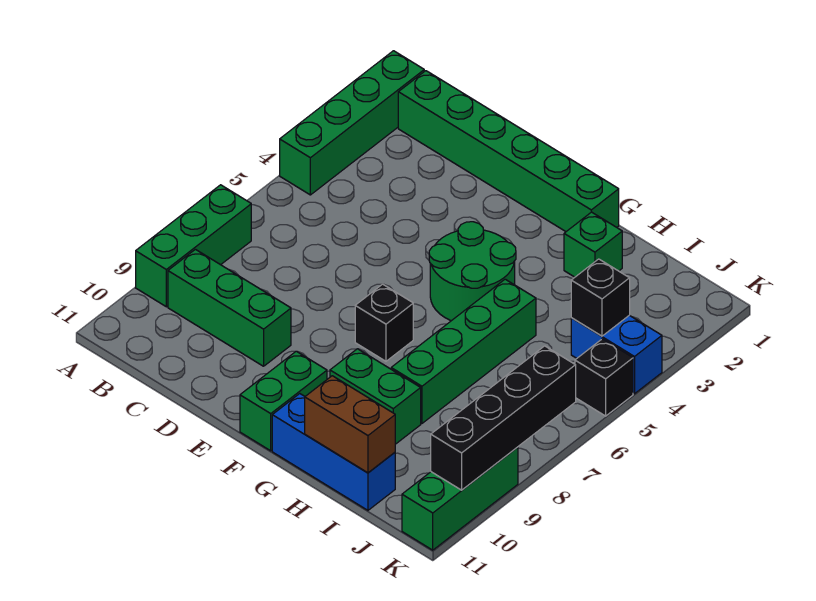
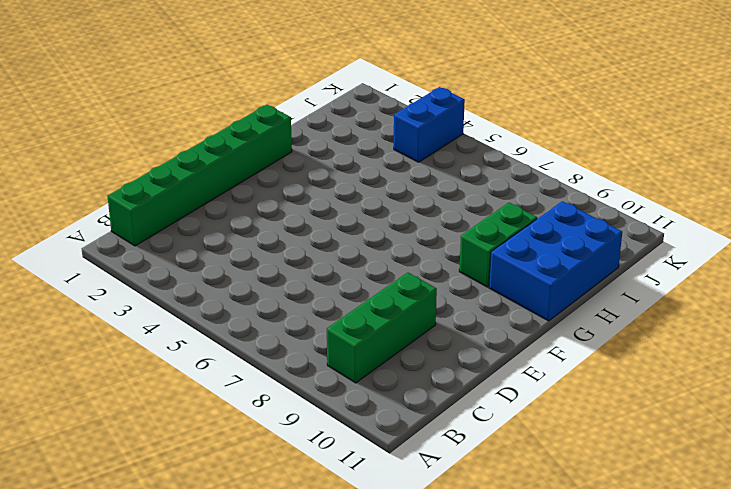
blue 2x3 brick [489,201,622,321] -> blue 1x3 brick [272,394,395,510]
none -> green 1x4 brick [280,51,424,195]
none -> green 1x3 brick [136,185,251,307]
none -> green 2x2 round brick [429,222,516,321]

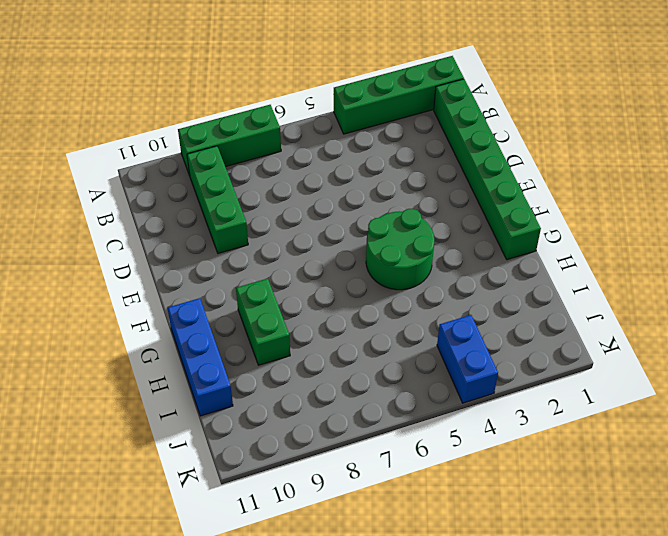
none -> black 1x1 brick [355,284,413,361]
none -> green 1x2 brick [240,351,327,451]
none -> green 1x1 brick [564,212,622,277]

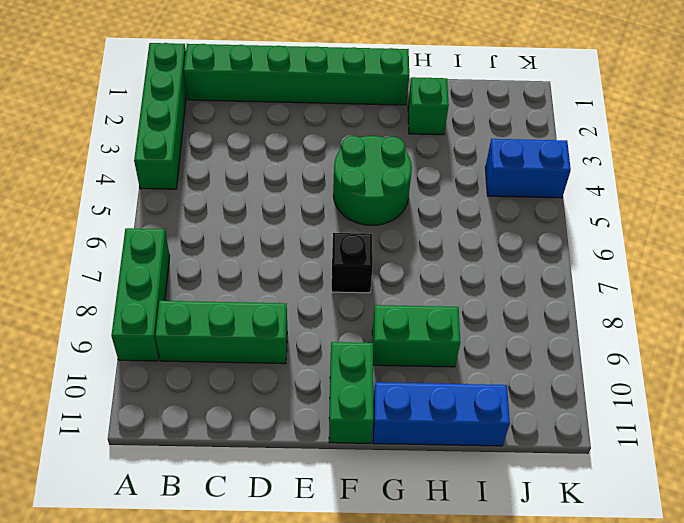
none -> green 1x4 brick [391,279,536,423]
none -> black 1x1 brick [575,339,633,416]
none -> green 1x3 brick [402,447,518,550]

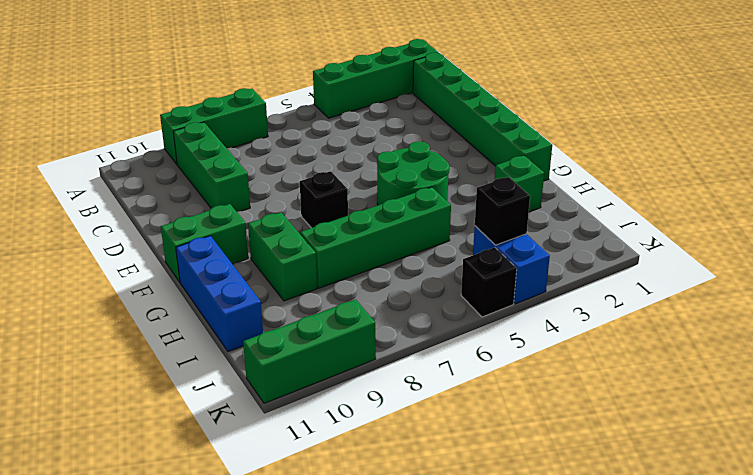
none -> brown 1x2 brick [305,376,395,473]
none -> black 1x4 brick [431,346,576,490]

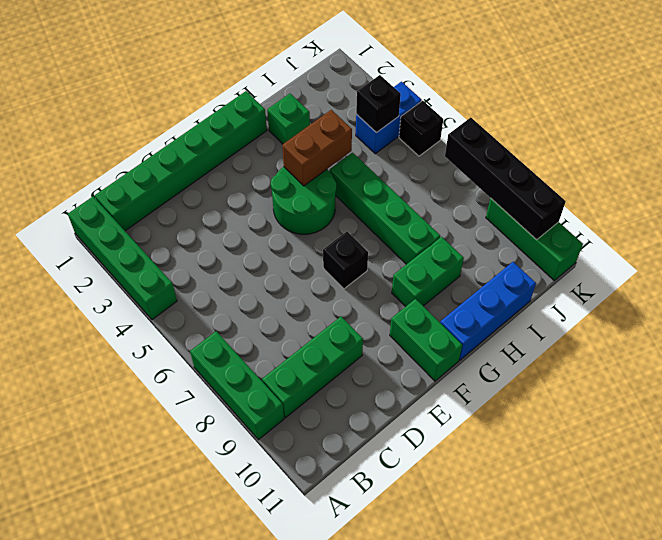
brown 1x2 brick [282,110,352,186] -> brown 1x2 brick moved to [305,376,395,473]

